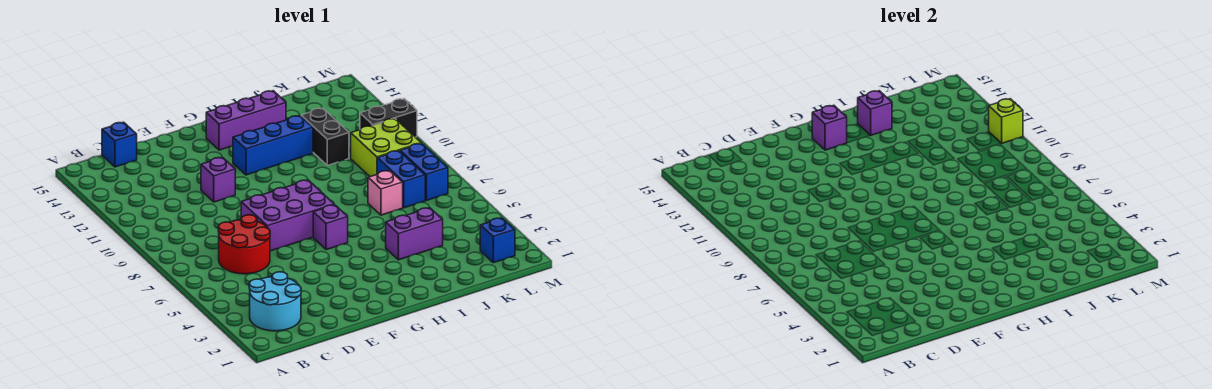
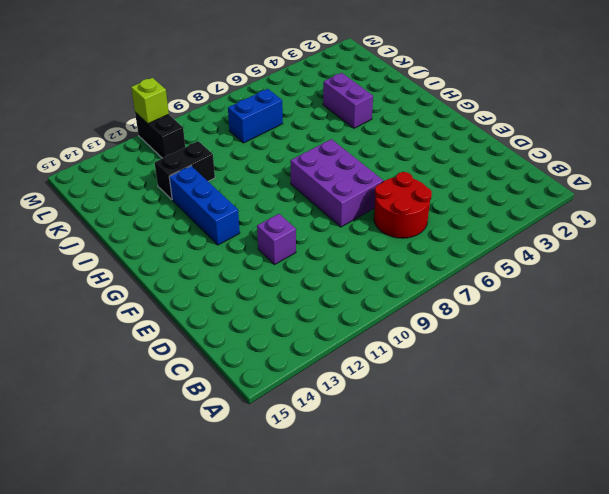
none -> cyan 2x2 round brick [249,272,301,331]
none -> blue 1x1 brick [102,122,137,167]
none -> purple 1x1 brick [313,205,348,250]

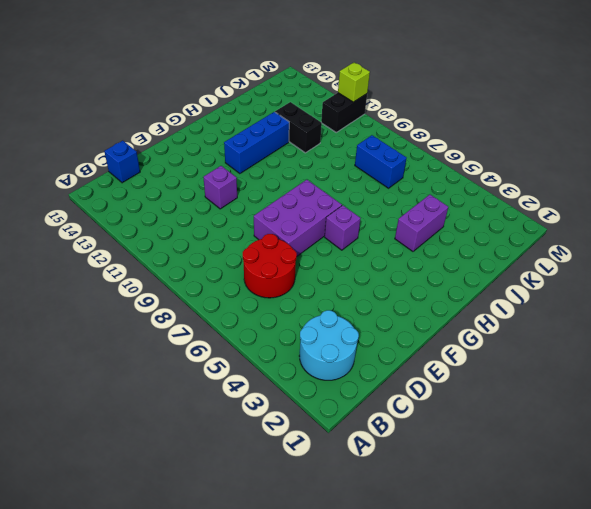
none -> purple 1x3 brick [206,91,286,150]
none -> pink 1x1 brick [368,170,403,215]
none -> lime 2x2 brick [351,119,421,177]

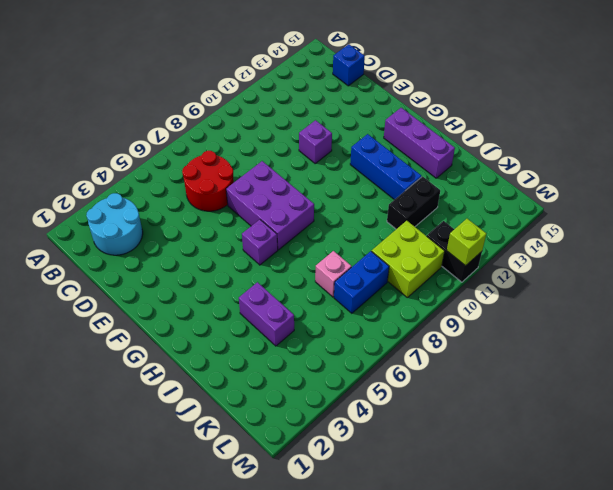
none -> blue 1x1 brick [480,218,515,263]
none -> blue 1x2 brick [400,143,448,201]
none -> purple 1x1 brick [812,105,847,150]

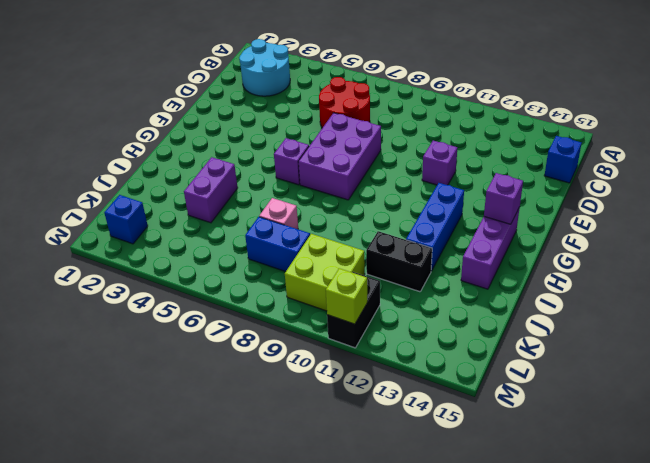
none -> blue 1x2 brick [400,143,448,201]
none -> purple 1x1 brick [858,91,892,135]

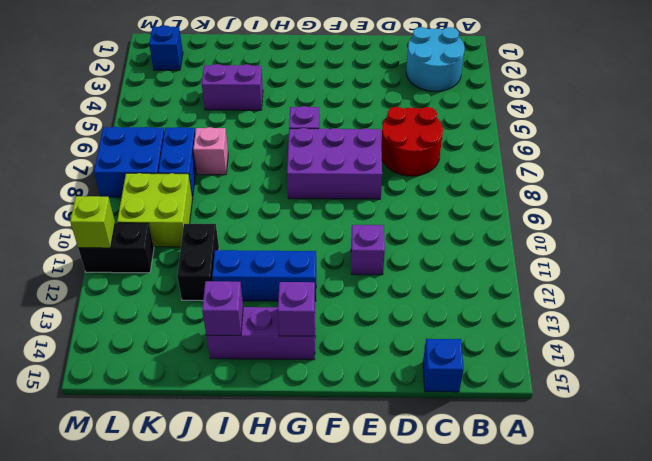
blue 2x2 brick [94,127,164,197] -> blue 1x2 brick [400,143,448,201]

